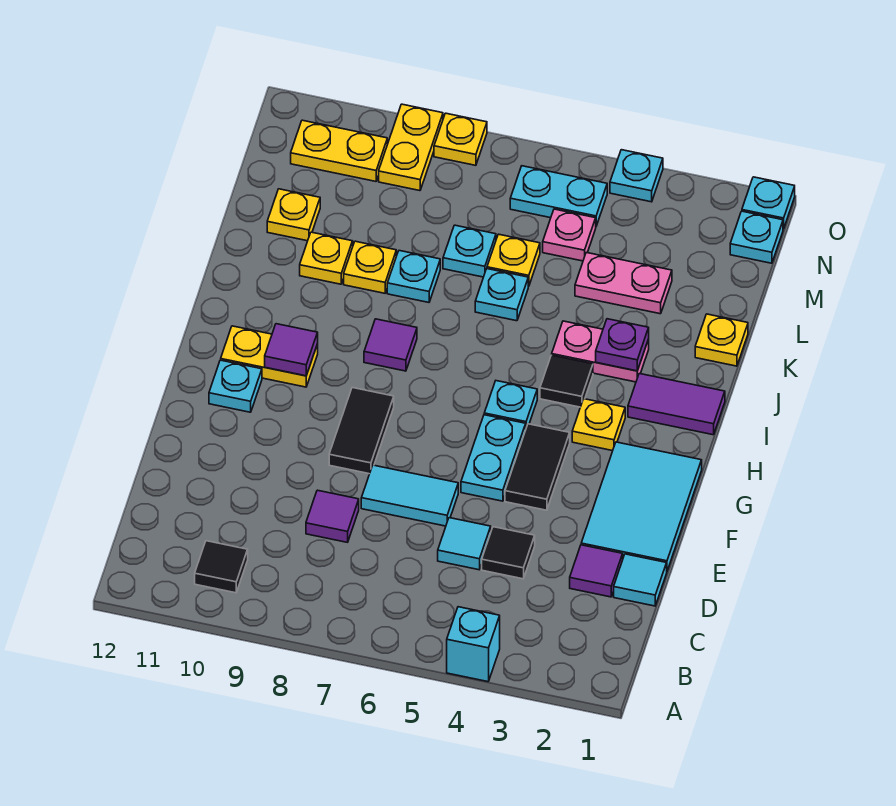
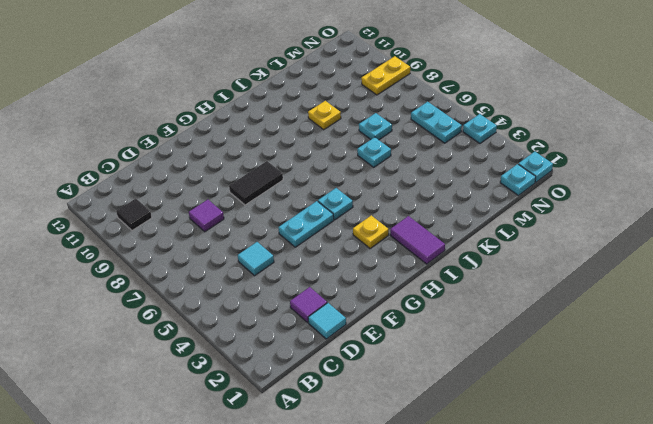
none -> cyan 1x1 brick [447,607,500,682]
none -> black 1x1 tile [482,527,535,579]
none -> cyan 2x3 tile [581,442,702,571]
none -> cyan 1x2 tile [361,465,458,526]

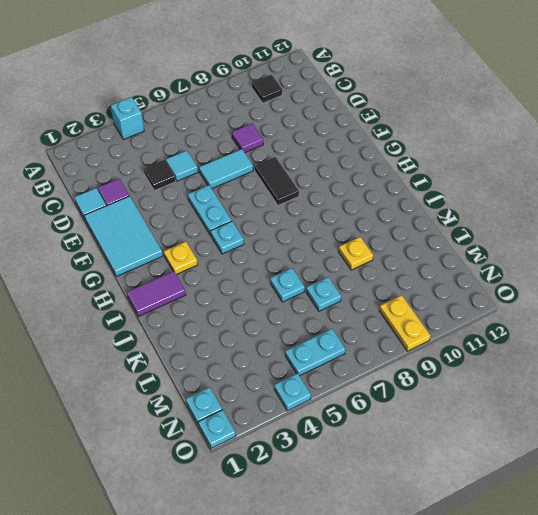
none -> black 1x2 tile [505,424,570,510]
none -> cyan 1x1 plate [209,360,262,412]
none -> yellow 1x2 plate [221,326,318,387]
none -> black 1x1 tile [540,355,593,407]

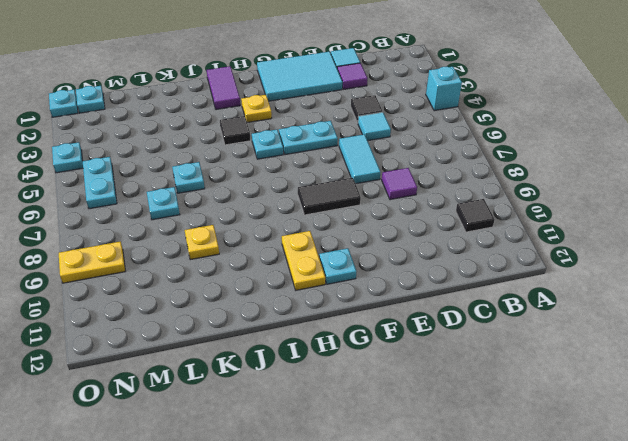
none -> black 1x2 tile [505,424,570,510]
none -> purple 1x1 tile [364,319,417,371]
none -> pink 1x2 plate [552,321,649,382]
none -> yellow 1x1 plate [695,314,748,366]

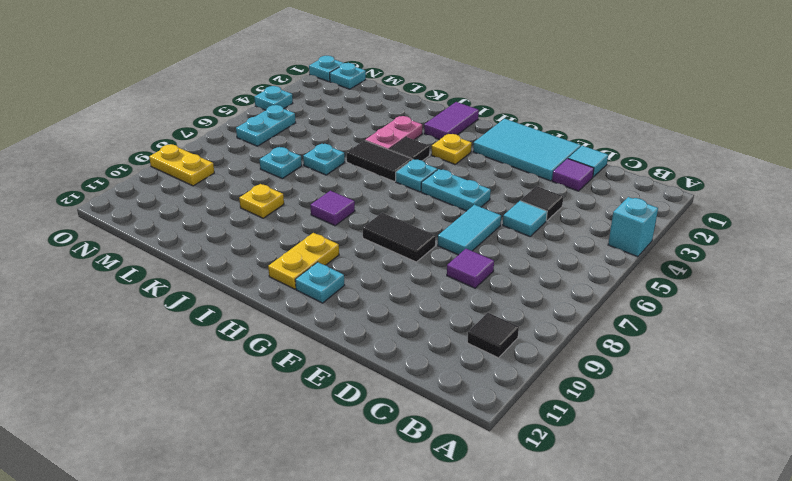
black 1x2 tile [346,140,412,182] -> black 1x2 tile moved to [505,424,570,510]
none -> yellow 1x1 plate [695,314,748,366]
none -> cyan 1x1 plate [387,251,440,302]
none -> yellow 1x1 plate [300,232,353,284]
none -> pink 1x2 plate [575,253,672,314]

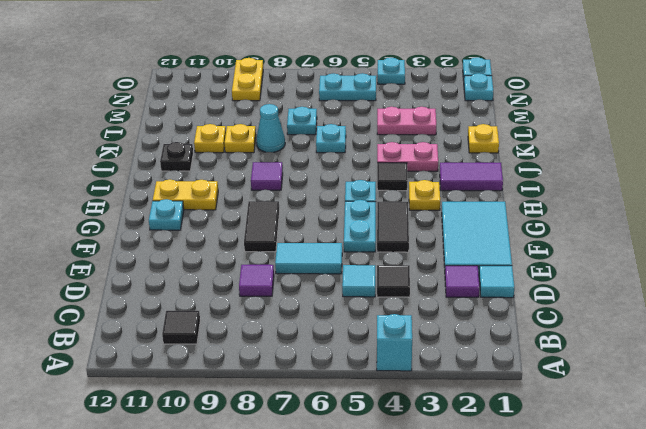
black 1x1 plate [160,142,193,171] -> none
cyan 1x1 cone [256,104,285,152] -> cyan 1x1 plate [387,251,440,302]
none -> yellow 1x1 plate [487,234,540,286]
none -> yellow 1x1 plate [267,189,320,241]
none -> pink 1x1 plate [543,209,596,261]
none -> yellow 1x2 plate [291,120,387,181]

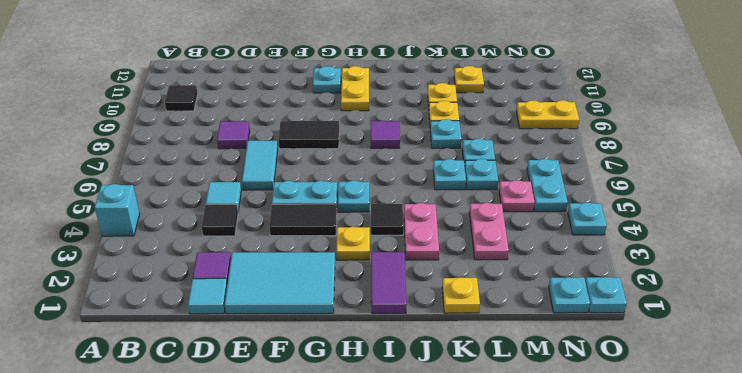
cyan 1x1 plate [465,159,498,190] -> yellow 1x1 plate [487,234,540,286]
none -> yellow 1x2 plate [291,120,387,181]
none -> yellow 1x1 plate [434,113,487,165]
none -> purple 1x1 tile [265,324,318,376]
none -> purple 1x1 plate [596,319,649,371]

